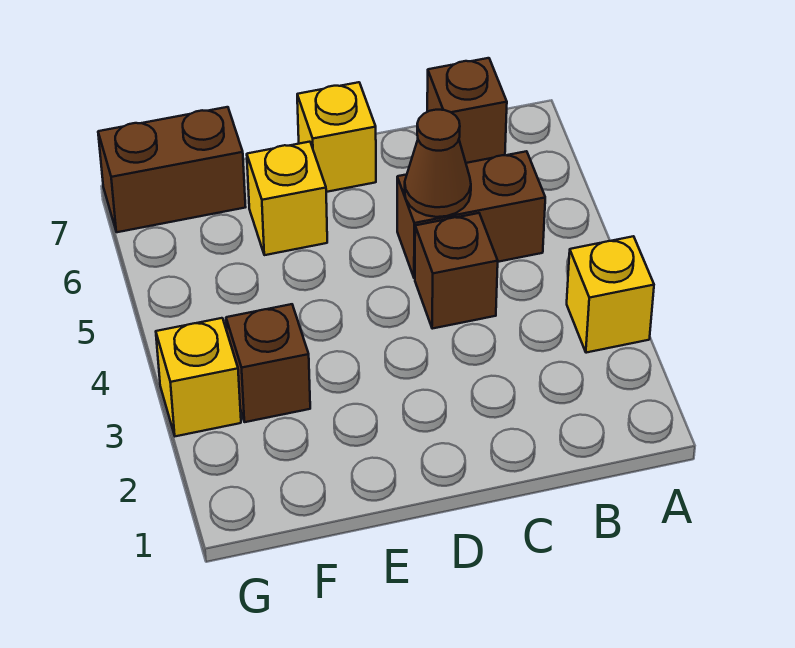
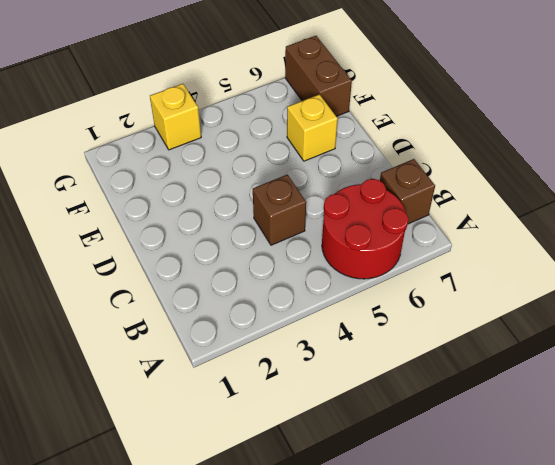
red 2x2 round brick [322,179,408,279] -> brown 1x2 brick [397,151,545,278]
none -> yellow 1x1 brick [567,236,654,353]
none -> yellow 1x1 brick [297,82,376,192]

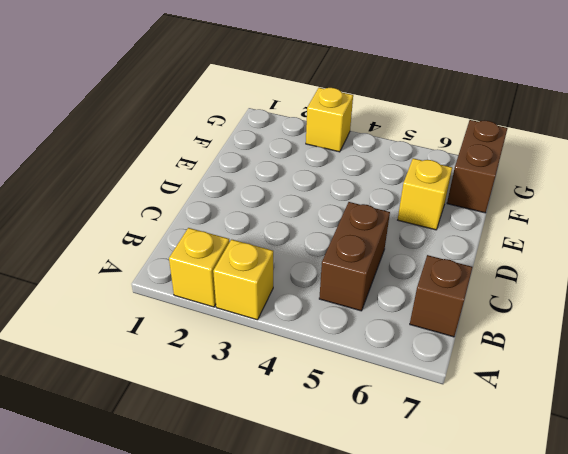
yellow 1x1 brick [169,228,229,307] -> yellow 1x1 brick moved to [297,82,376,192]
none -> brown 1x1 brick [415,213,498,329]
none -> brown 1x1 brick [226,304,310,422]

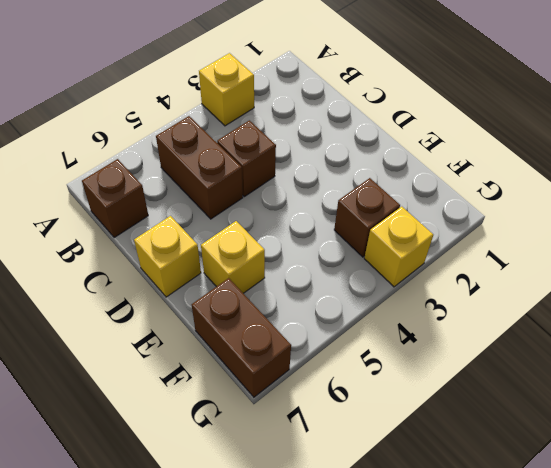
none -> brown 1x1 cone [405,110,471,217]

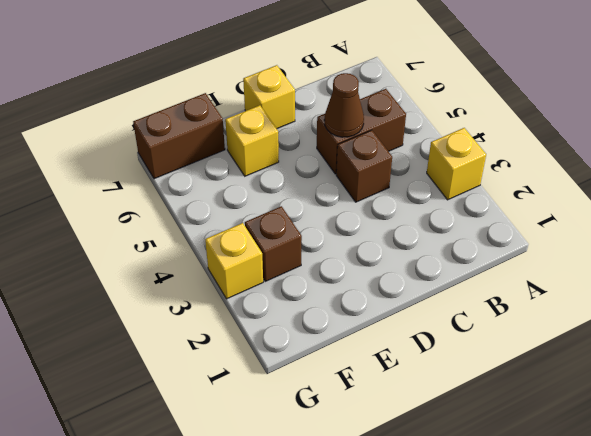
none -> brown 1x1 brick [427,58,507,163]

